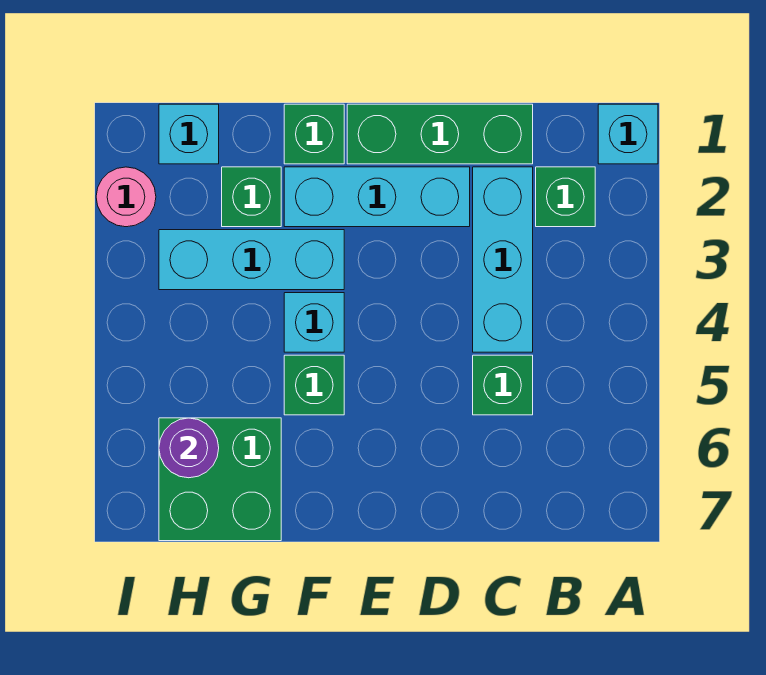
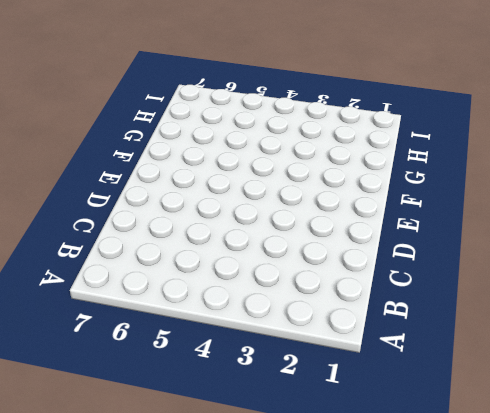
none -> cyan 1x1 brick [598,104,658,164]
none -> green 1x1 brick [536,167,595,227]
none -> green 1x3 brick [347,104,533,164]

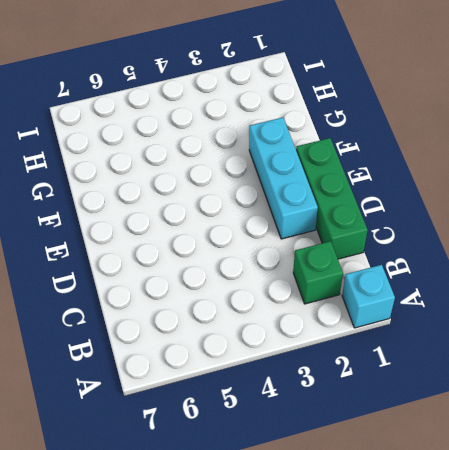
none -> cyan 1x3 brick [473,167,533,352]
none -> green 1x1 brick [473,355,533,415]
none -> green 1x1 brick [284,104,344,164]

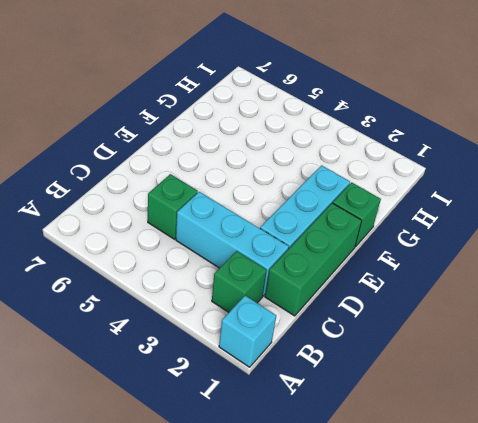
none -> cyan 1x3 brick [159,230,344,290]
none -> cyan 1x1 brick [284,293,344,352]
none -> green 1x1 brick [284,355,344,415]

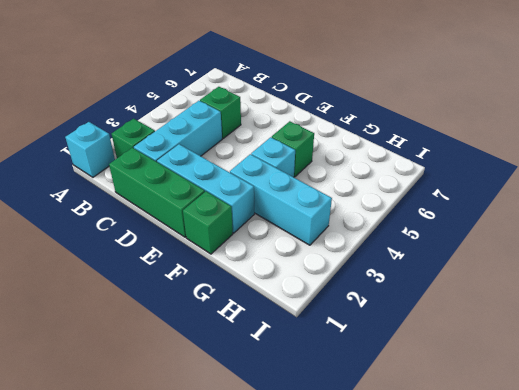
none -> green 1x1 brick [222,167,281,227]
none -> green 2x2 brick [159,418,281,541]
none -> cyan 1x1 brick [159,104,219,164]

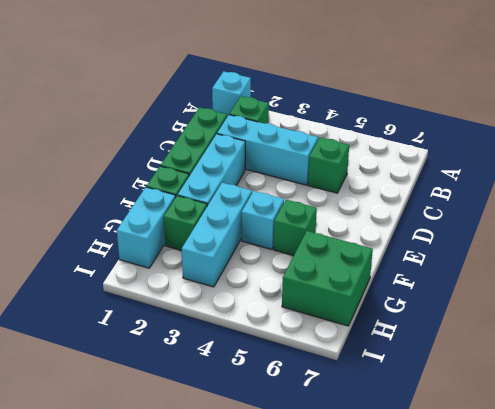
cyan 1x2 brick [117,187,176,268] -> cyan 1x1 brick [159,104,219,164]
none -> pink 1x1 round brick [96,167,156,227]
none -> purple 1x1 round brick [159,418,219,478]

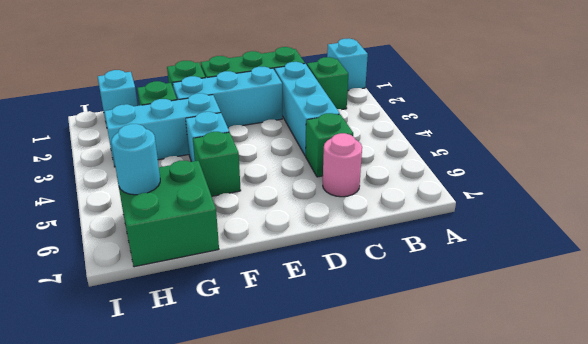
pink 1x1 round brick [323,133,362,197] -> pink 1x1 round brick moved to [96,167,156,227]
cyan 1x1 round brick [111,124,160,195] -> purple 1x1 round brick [159,418,219,478]

